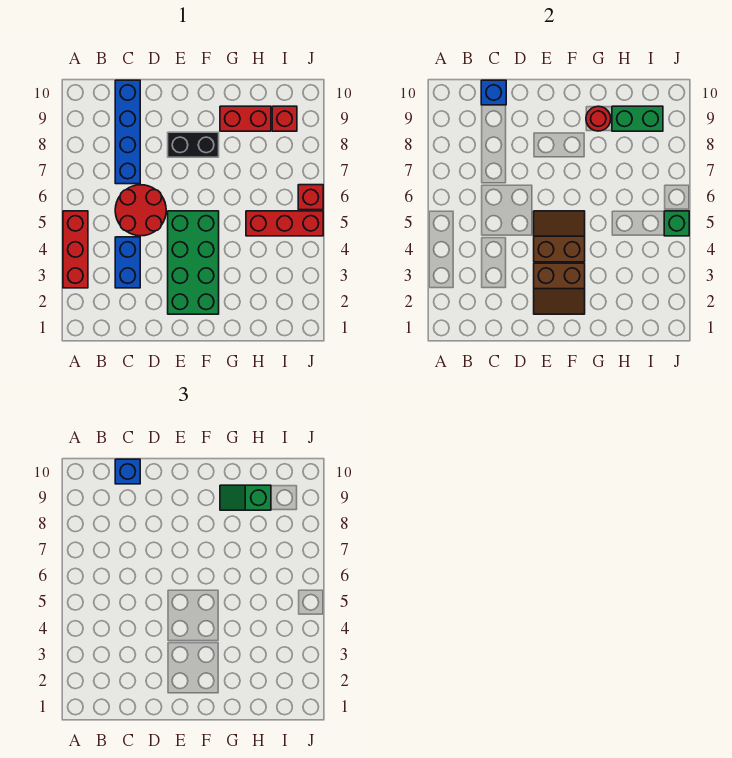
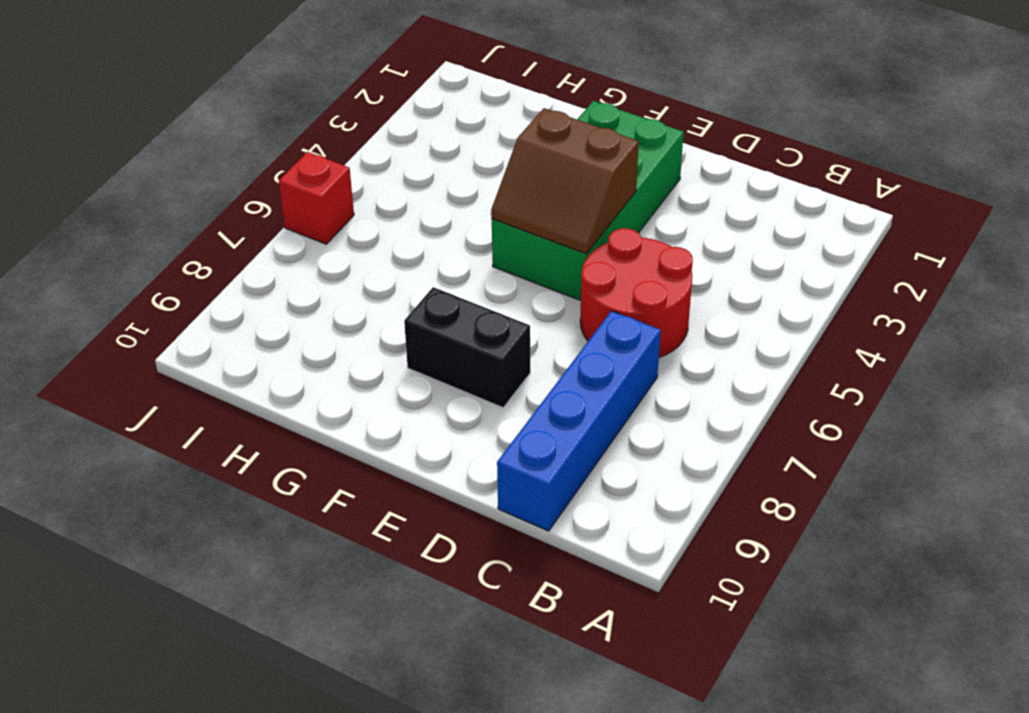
none -> red 1x3 brick [63,211,88,288]
none -> blue 1x2 brick [115,237,140,288]
none -> red 1x2 brick [220,106,271,131]

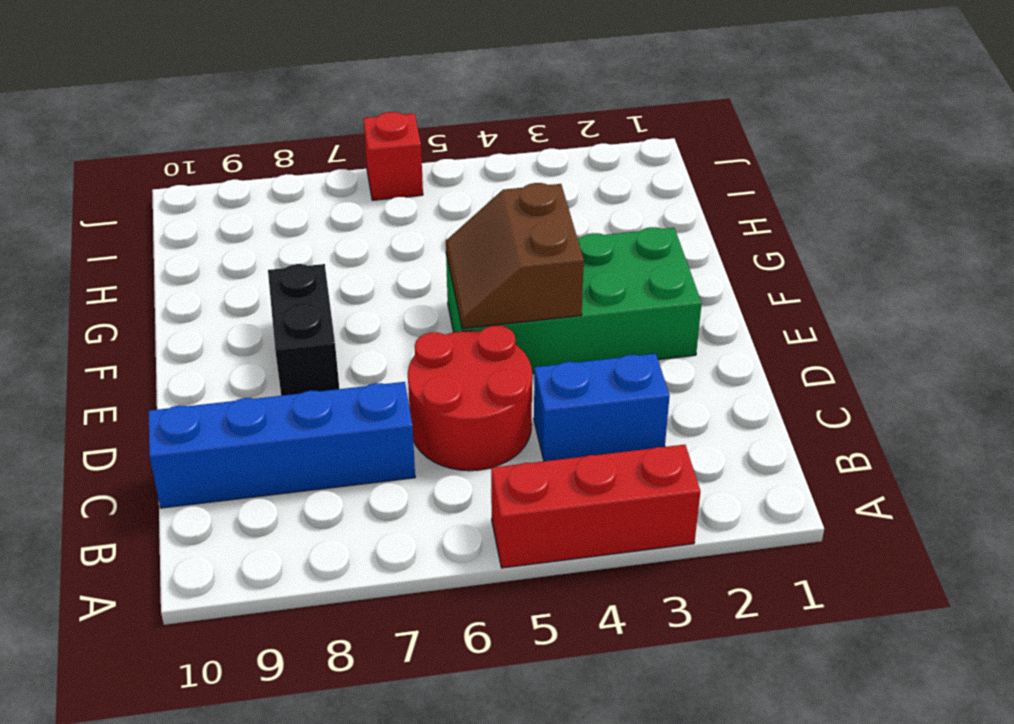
none -> red 1x2 brick [220,106,271,131]
none -> red 1x3 brick [246,211,323,236]
none -> red 1x1 brick [272,106,297,131]

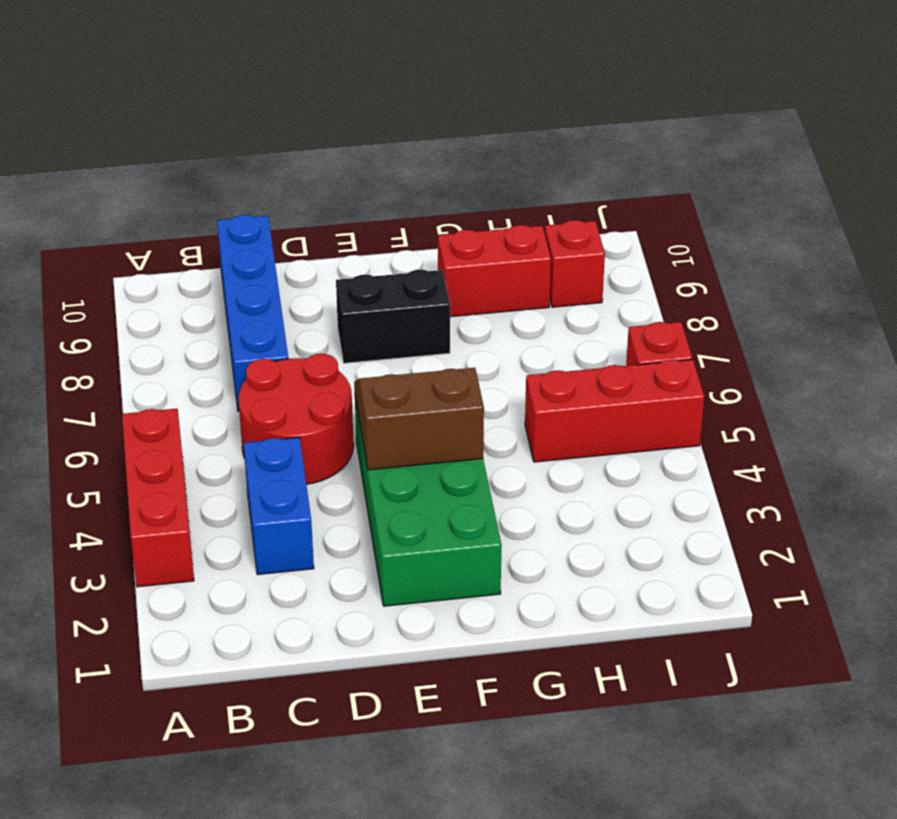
none -> blue 1x1 brick [481,80,506,105]
none -> brown 2x2 slope [534,263,585,314]
none -> red 1x1 round brick [586,106,611,131]

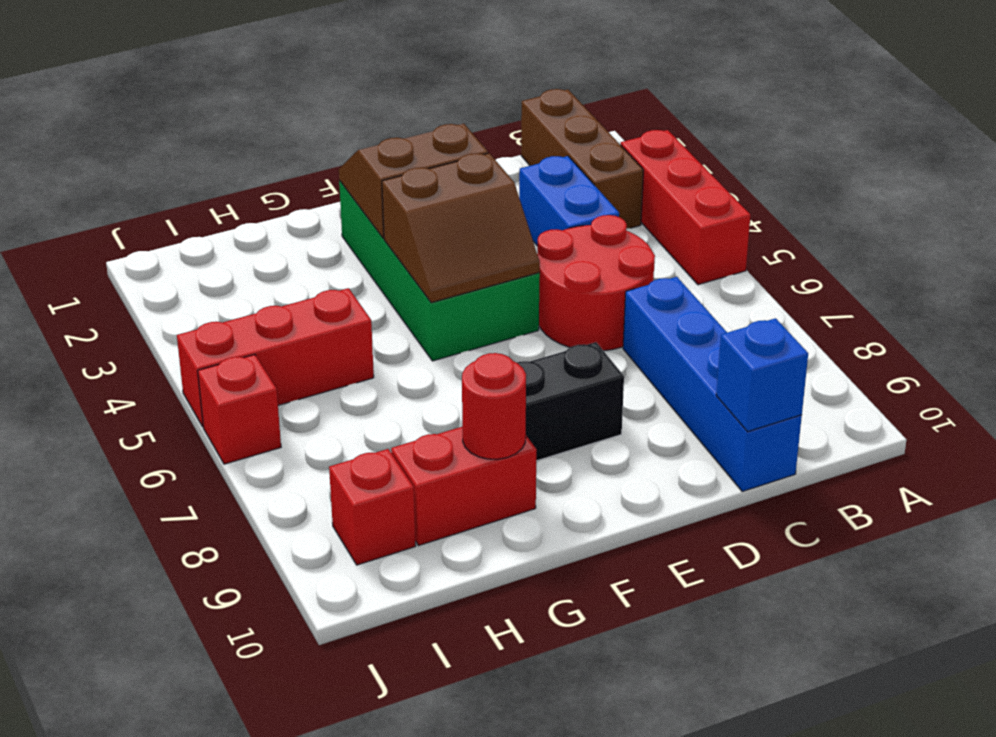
brown 1x3 brick [521,89,643,228] -> none
none -> green 1x2 brick [612,106,663,131]
none -> green 1x1 brick [664,211,689,236]
none -> blue 1x1 brick [115,459,140,484]

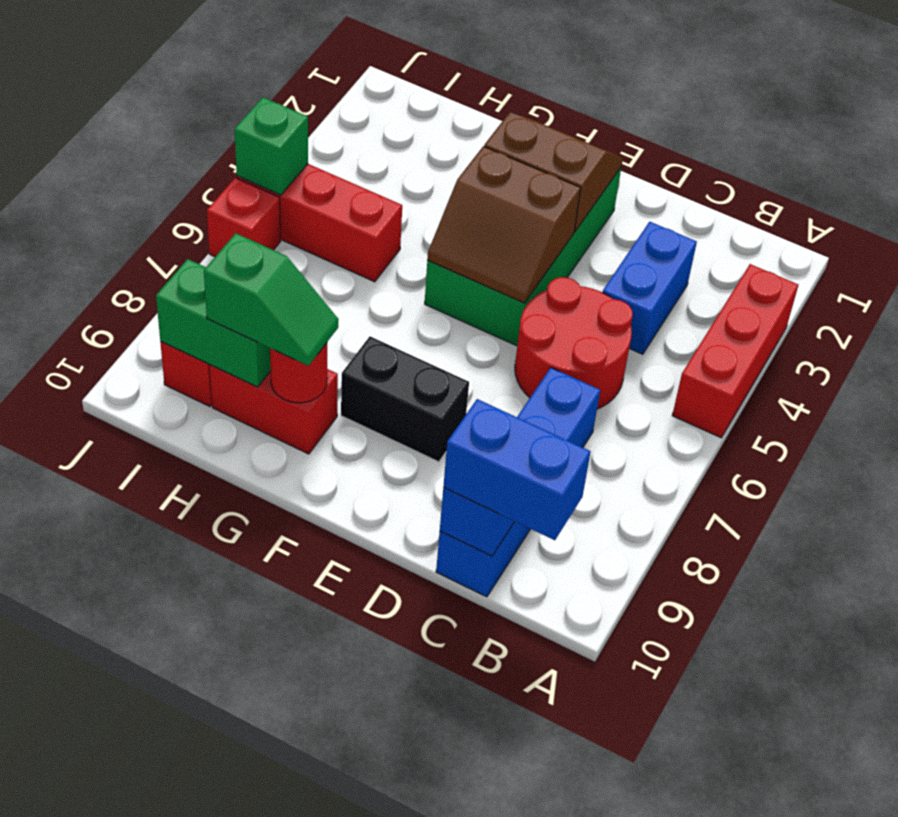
blue 1x2 brick [443,399,591,540] -> blue 1x1 brick [115,459,140,484]

